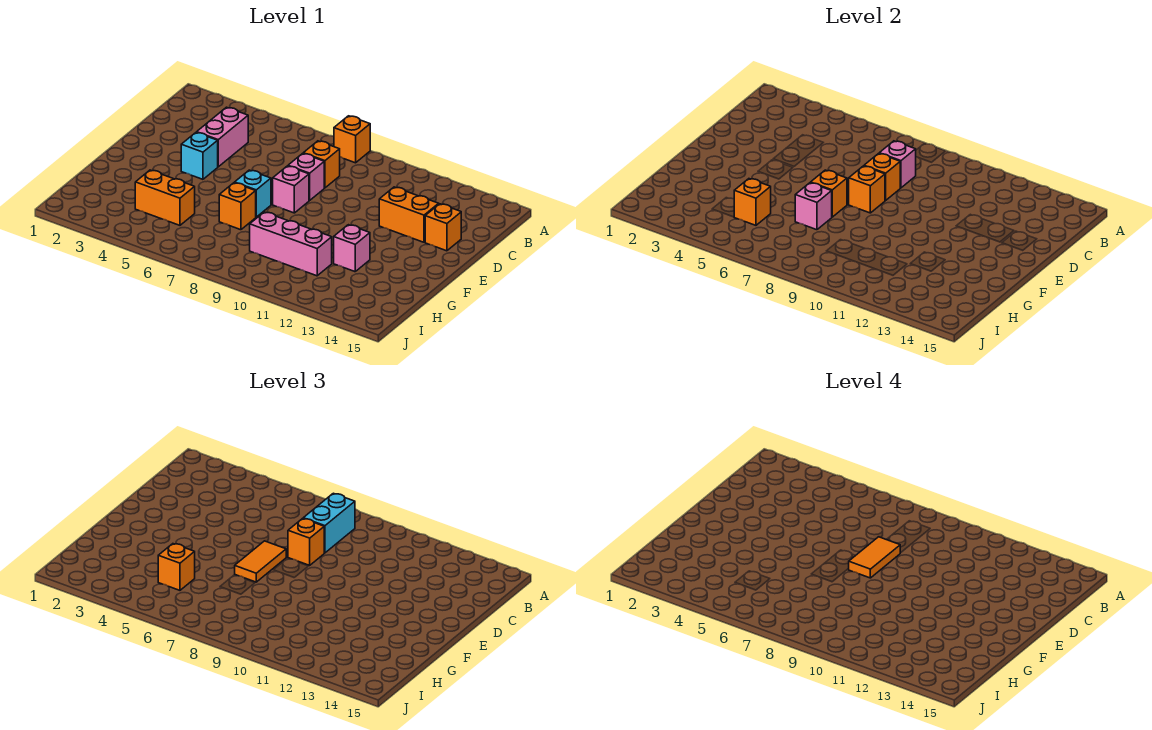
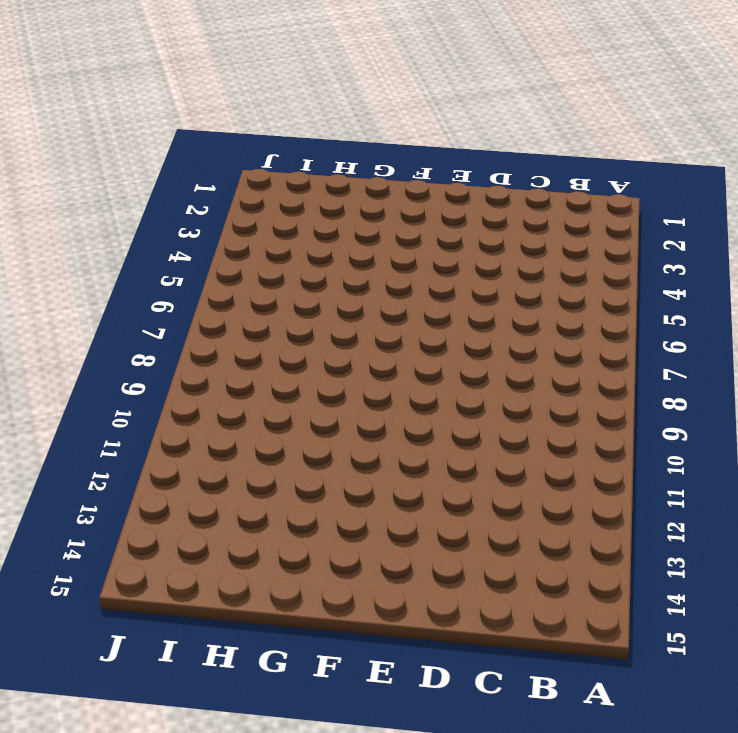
none -> orange 1x1 brick [334,116,370,163]
none -> pink 1x2 brick [197,107,248,167]
none -> orange 1x1 brick [303,141,340,188]

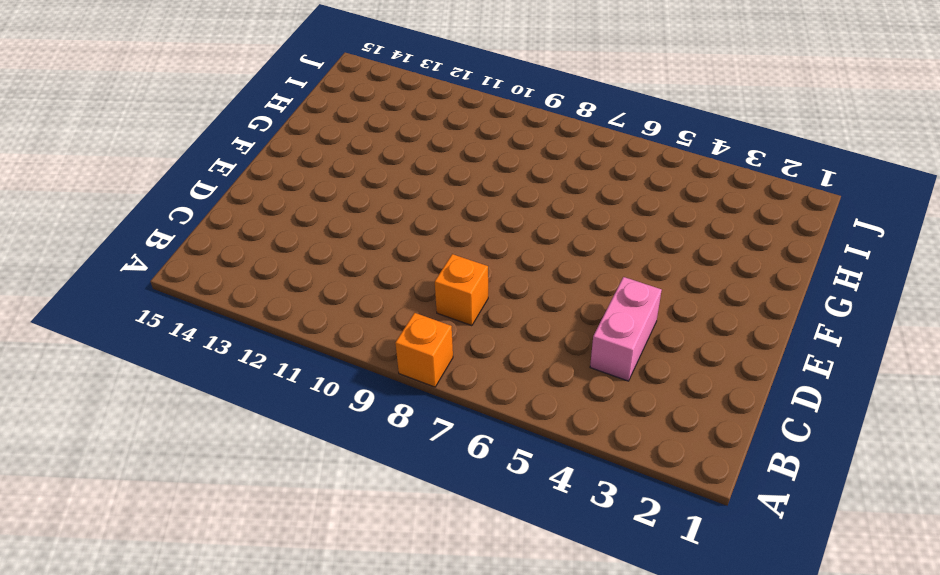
none -> pink 1x1 brick [288,153,324,200]
none -> orange 1x2 brick [379,187,439,242]
none -> orange 1x1 brick [425,204,461,251]

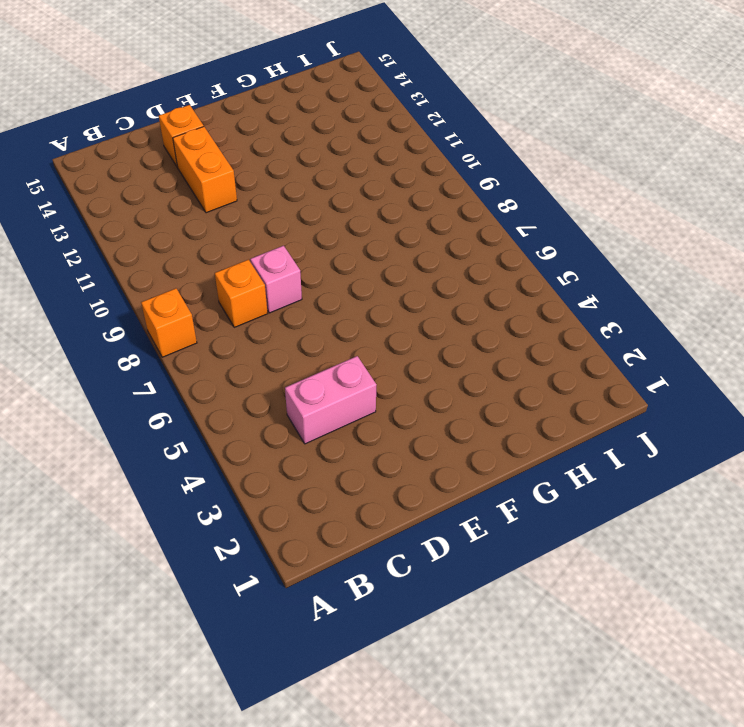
none -> cyan 1x1 brick [181,132,218,179]
none -> pink 1x1 brick [273,166,309,213]
none -> cyan 1x1 brick [235,170,271,217]

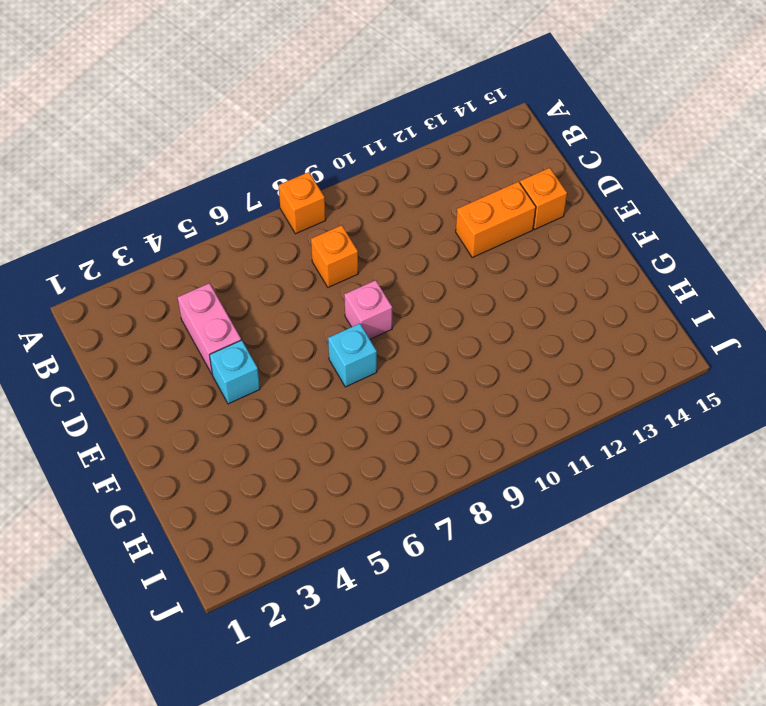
none -> pink 1x1 brick [288,153,324,200]
none -> orange 1x1 brick [219,183,256,230]
none -> pink 1x1 brick [334,225,370,272]

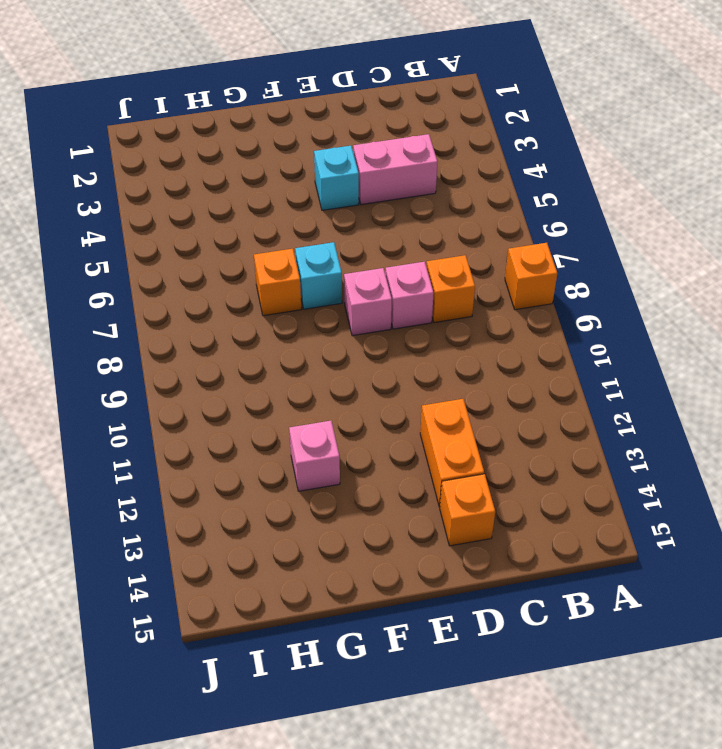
none -> orange 1x2 brick [135,170,195,225]
none -> pink 1x3 brick [250,212,332,276]
none -> pink 1x1 brick [879,141,916,188]

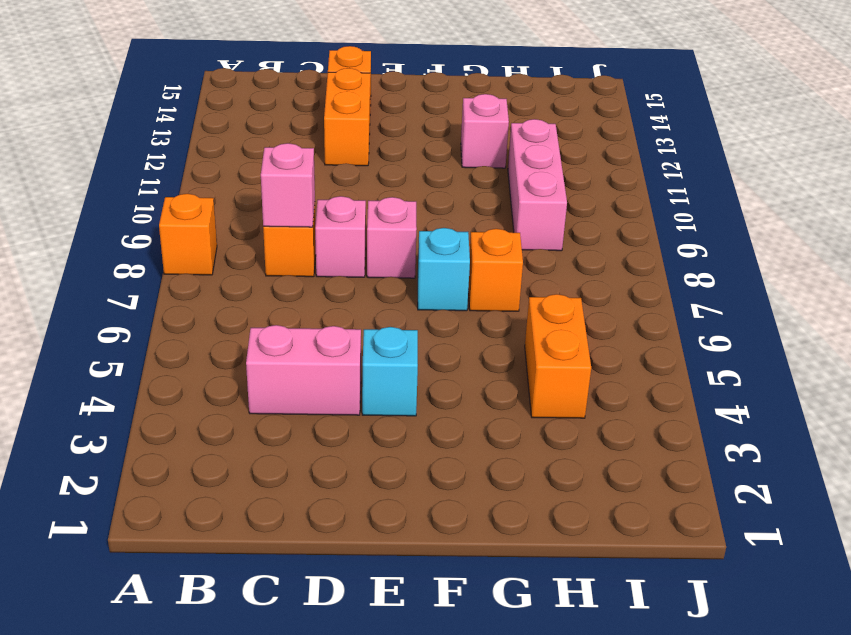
none -> orange 1x1 brick [864,153,900,200]
none -> orange 1x1 brick [849,166,885,213]
none -> orange 1x1 brick [811,170,847,217]

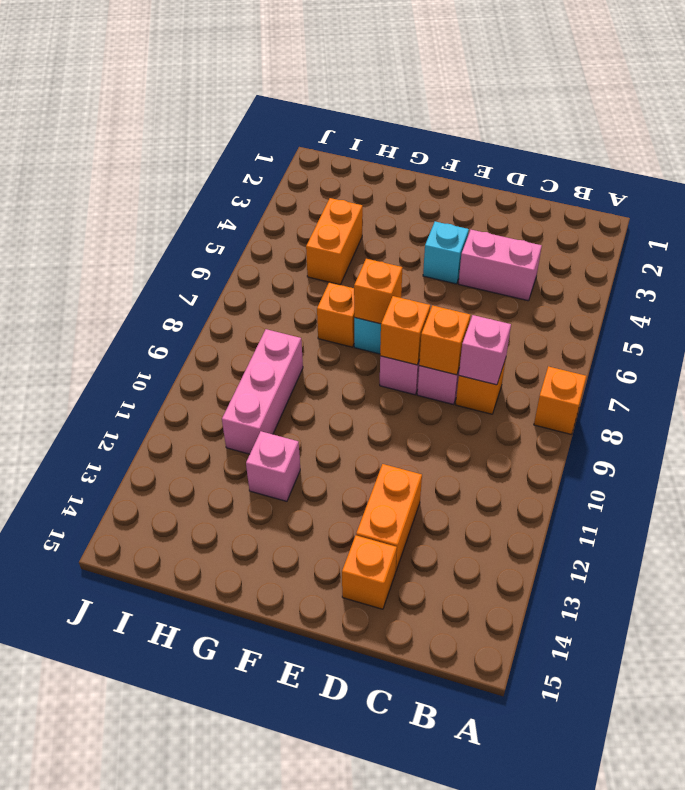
none -> pink 1x1 brick [795,183,832,230]
none -> orange 1x1 brick [734,179,771,225]
none -> cyan 1x2 brick [303,493,355,553]

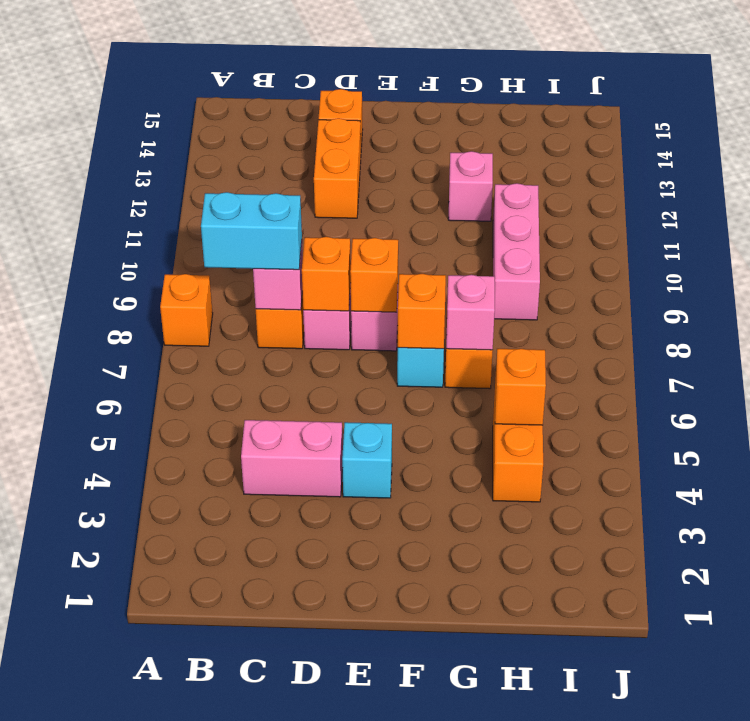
none -> orange 1x1 brick [288,518,324,565]
none -> orange 1x2 tile [235,541,286,582]
none -> orange 1x1 brick [158,544,195,590]

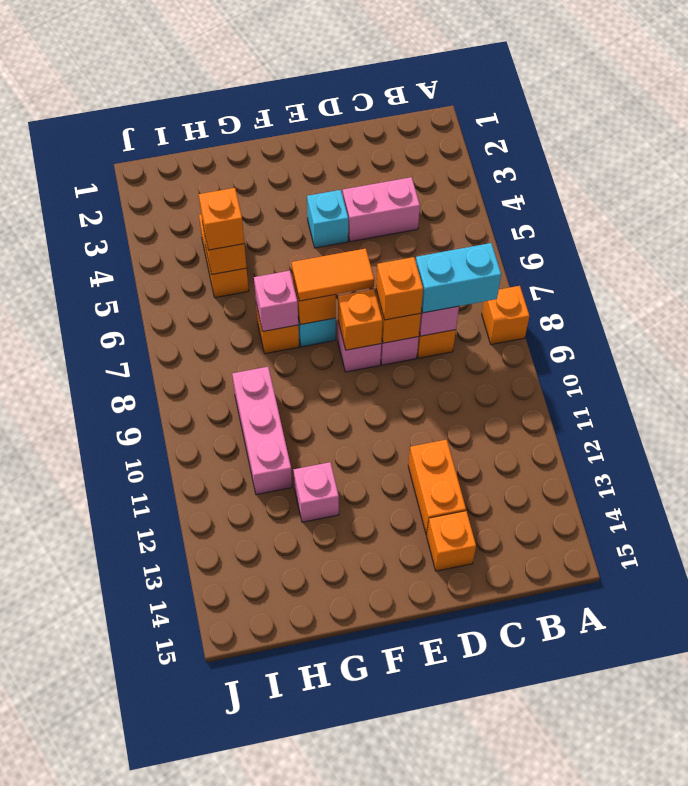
none -> orange 1x2 tile [848,537,901,578]

